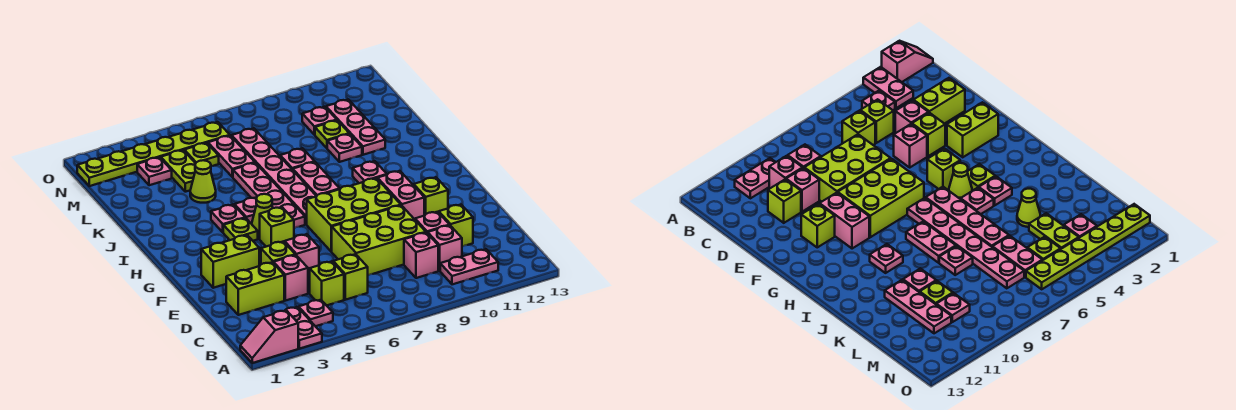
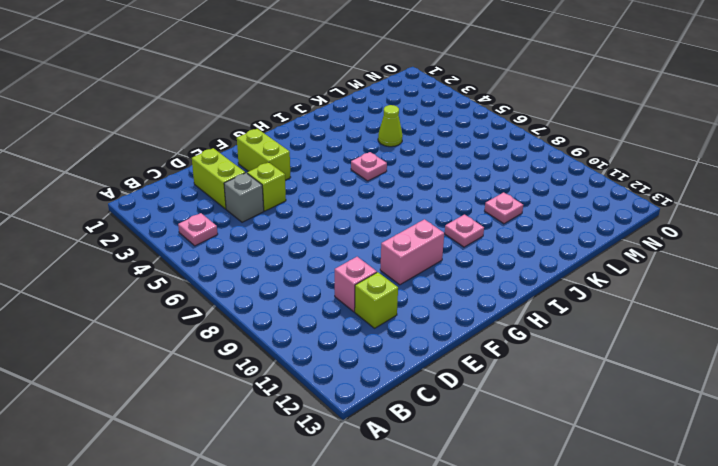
grey 1x1 brick [224,173,264,222] -> pink 1x1 brick [274,255,308,301]
none -> pink 1x2 slope [240,310,298,363]
none -> pink 1x2 plate [286,307,322,349]
none -> pink 1x2 plate [440,249,498,284]
none -> lime 1x1 brick [310,261,344,306]

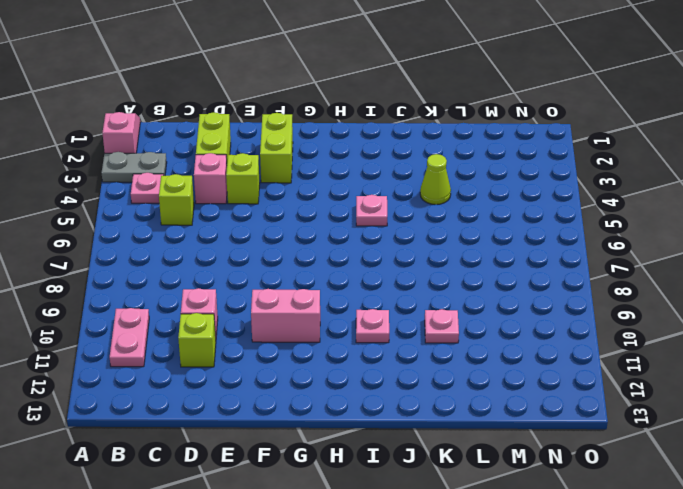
grey 1x2 plate [102,152,167,182] -> pink 1x2 plate [286,307,322,349]
none -> lime 1x1 brick [333,254,368,300]
none -> pink 1x1 brick [404,233,438,278]
none -> pink 1x1 brick [428,225,462,271]
none -> lime 2x3 brick [331,205,426,275]

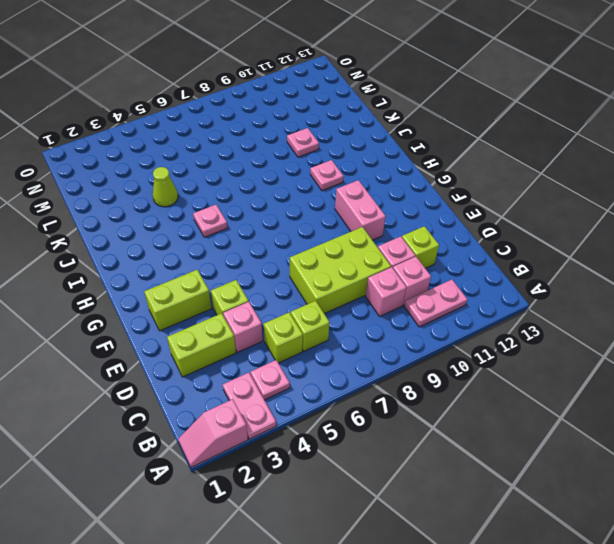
none -> pink 1x1 brick [285,234,319,276]
none -> lime 2x3 brick [307,178,401,251]
none -> lime 1x1 brick [414,177,448,216]
none -> lime 1x1 brick [260,207,294,247]

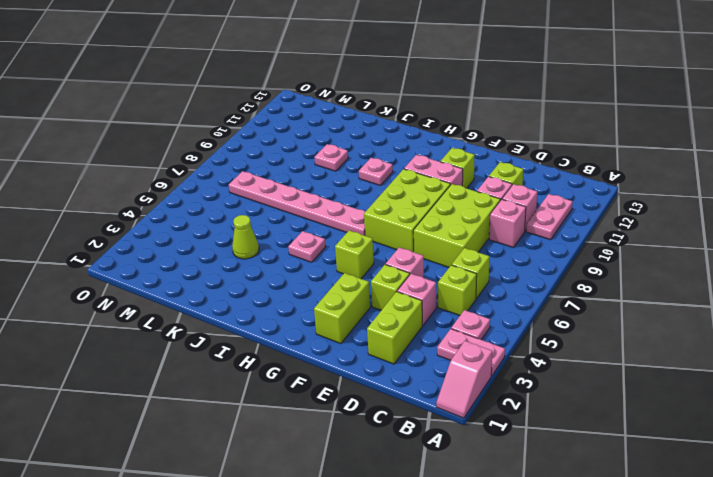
none -> lime 1x1 plate [223,218,258,241]
none -> lime 1x1 cone [252,194,273,236]
none -> pink 1x4 plate [233,163,305,228]
none -> pink 1x1 plate [211,205,245,232]

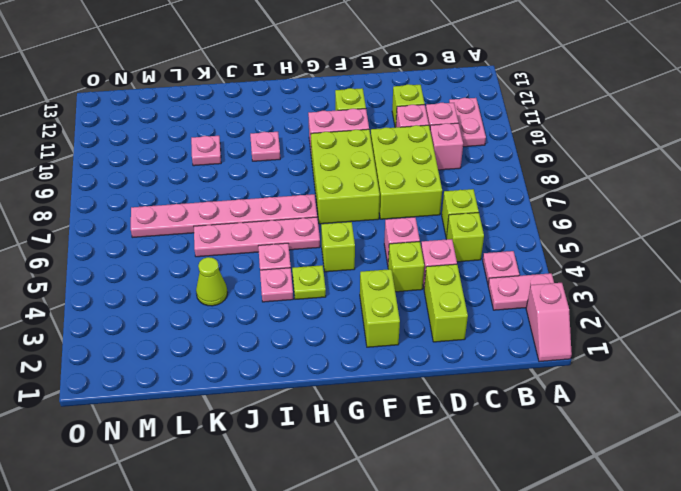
none -> lime 1x1 cone [252,194,273,236]
none -> pink 1x2 plate [293,162,339,196]
none -> pink 1x1 plate [280,148,315,170]
none -> pink 1x3 plate [326,99,385,155]

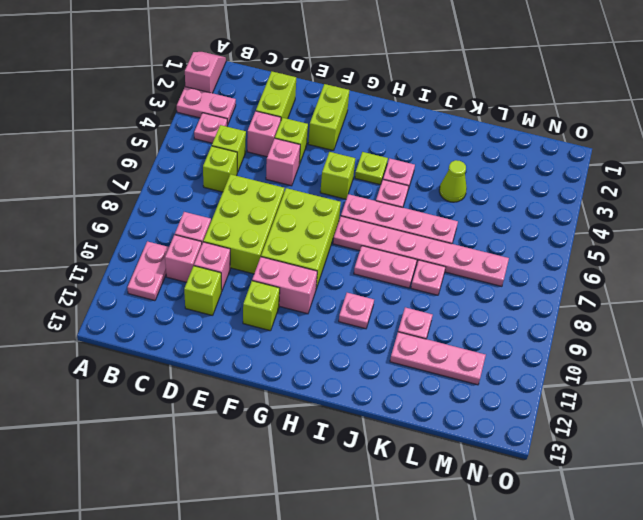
none -> lime 1x1 cone [252,194,273,236]
none -> lime 1x2 plate [161,150,196,192]
none -> pink 1x2 plate [208,136,255,177]
none -> lime 1x1 plate [315,120,349,148]

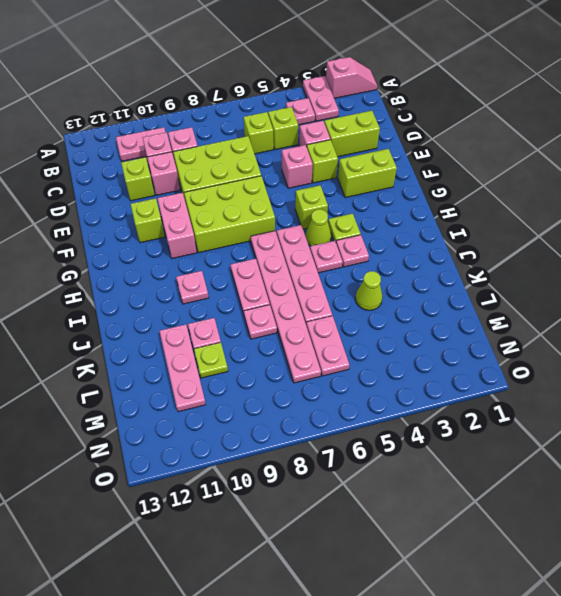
none -> lime 1x2 plate [161,150,196,192]
none -> pink 1x1 plate [137,157,172,185]
none -> lime 1x1 plate [184,143,219,166]
none -> pink 1x1 plate [302,107,336,135]

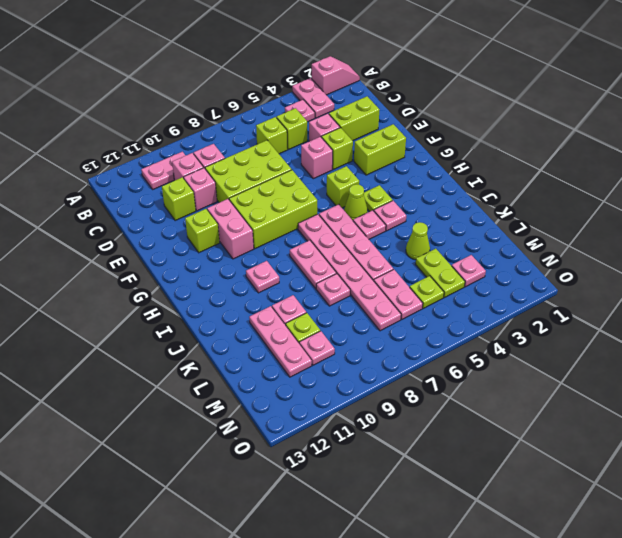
none -> lime 1x6 plate [77,122,230,186]

